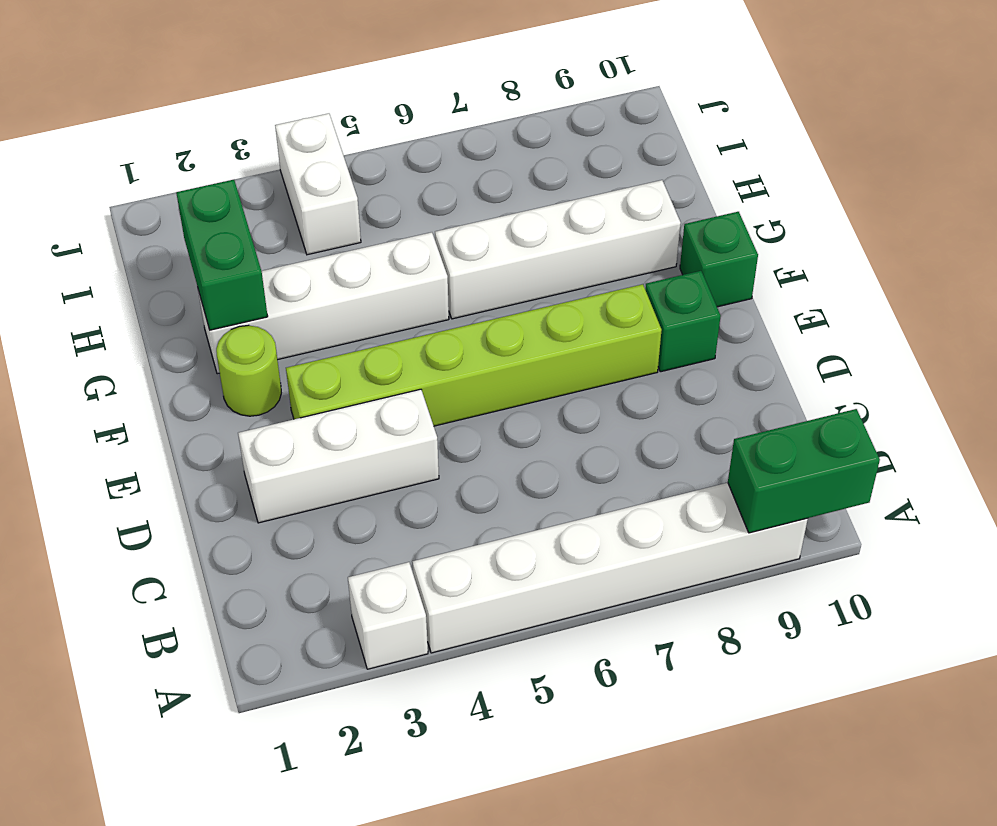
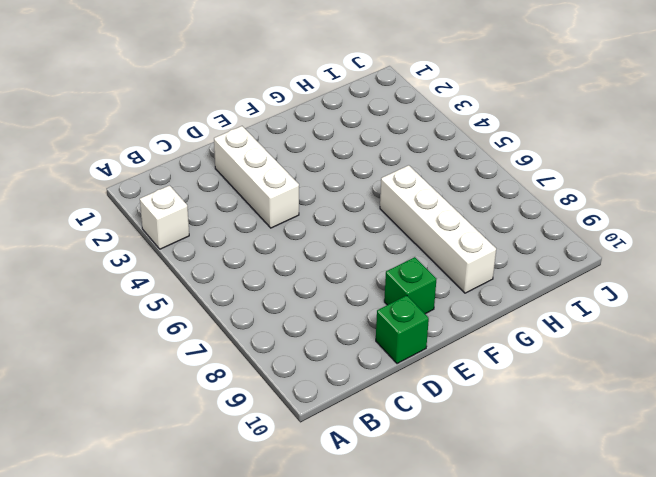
green 1x1 brick [376,295,429,364] -> green 1x1 brick moved to [680,212,758,307]
none -> white 1x6 brick [412,483,808,653]
none -> lime 1x6 brick [286,284,662,426]
none -> lime 1x1 round brick [216,325,281,416]

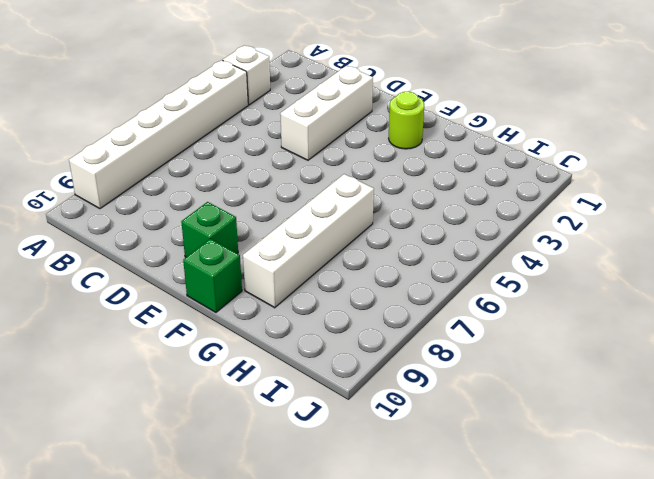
none -> lime 1x6 brick [286,284,662,426]
none -> white 1x4 brick [198,232,449,374]
none -> white 1x2 brick [275,113,361,255]

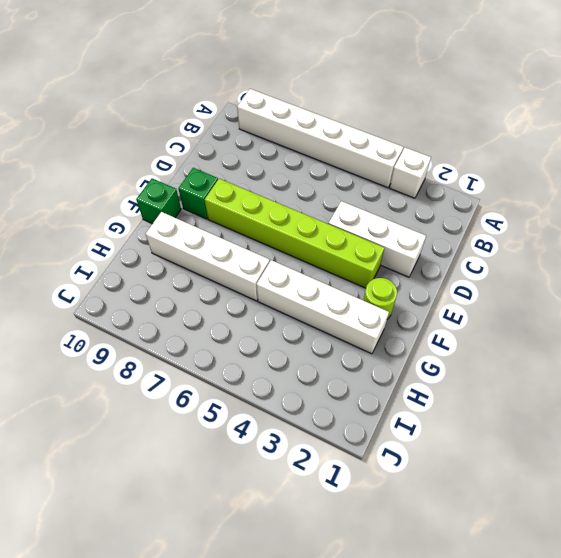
none -> white 1x2 brick [275,113,361,255]
none -> green 1x2 brick [728,409,880,533]
none -> green 1x2 brick [176,180,268,330]

